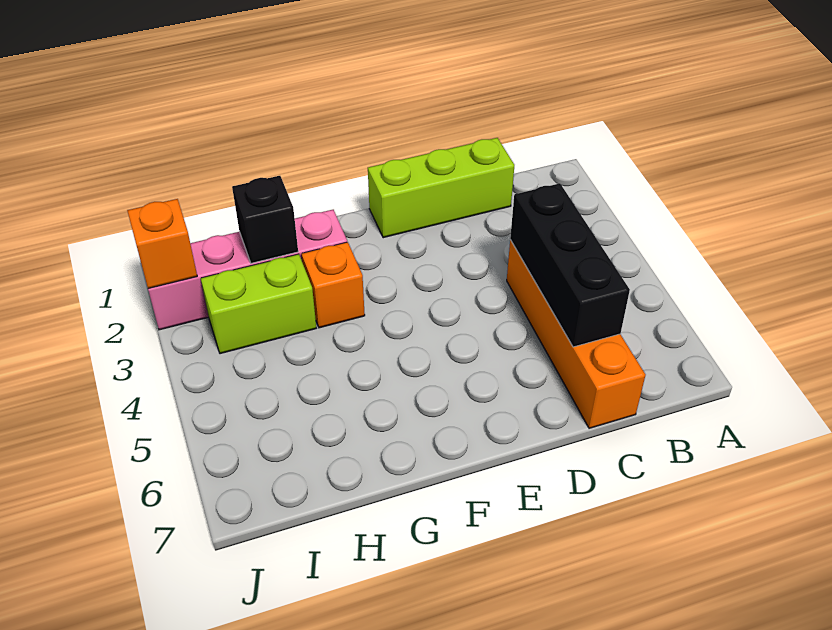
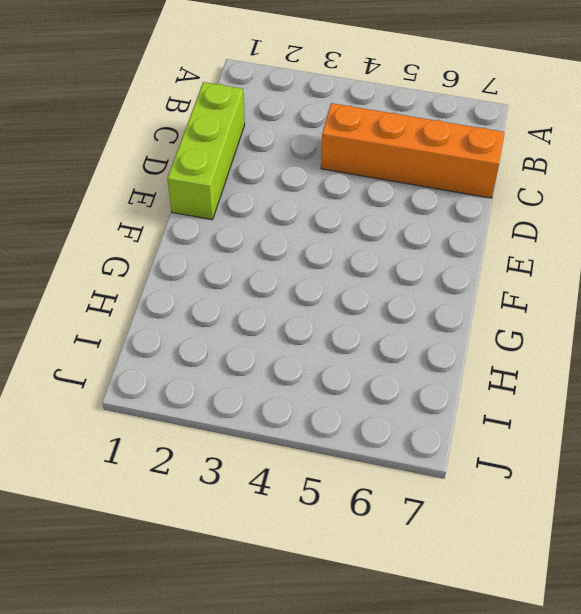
none -> pink 1x4 brick [148,210,347,330]
none -> orange 1x1 brick [302,242,365,328]

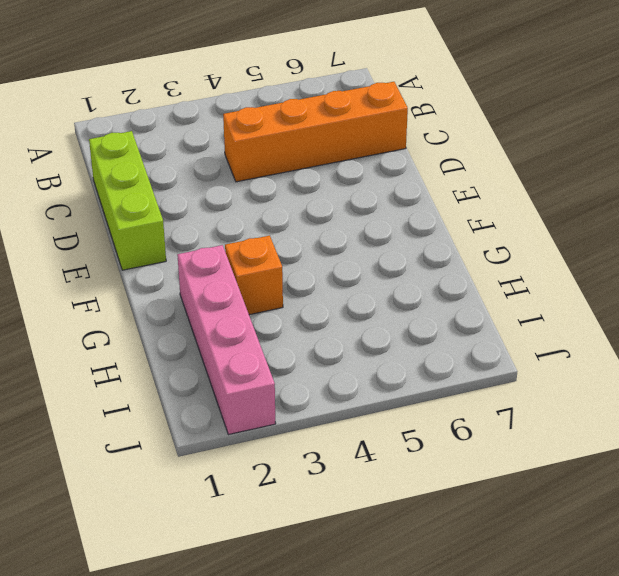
none -> lime 1x2 brick [201,254,316,354]
none -> black 1x3 brick [510,183,630,347]

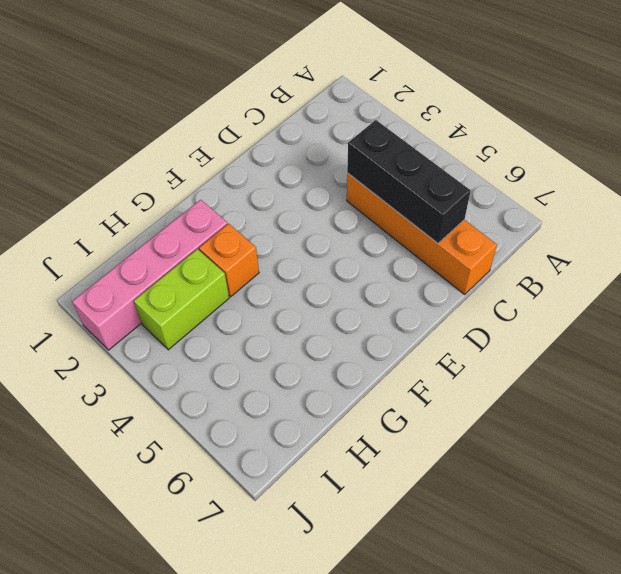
none -> lime 1x3 brick [368,138,514,238]
none -> black 1x1 brick [232,176,298,263]

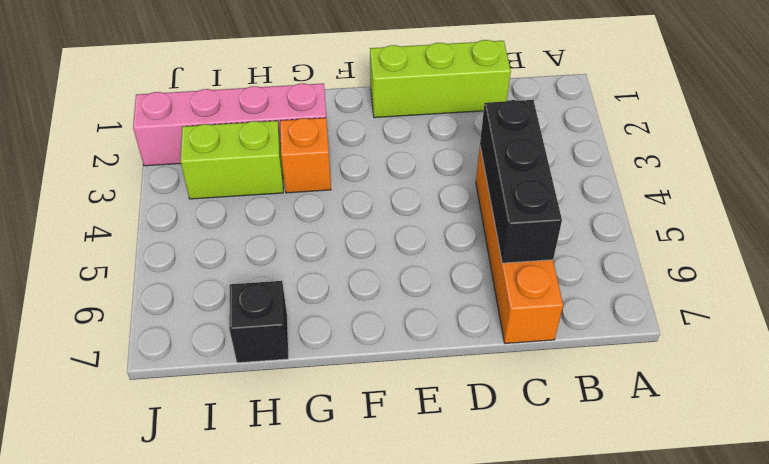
black 1x1 brick [229,281,288,363] -> black 1x1 brick moved to [232,176,298,263]
none -> orange 1x1 brick [127,199,197,288]

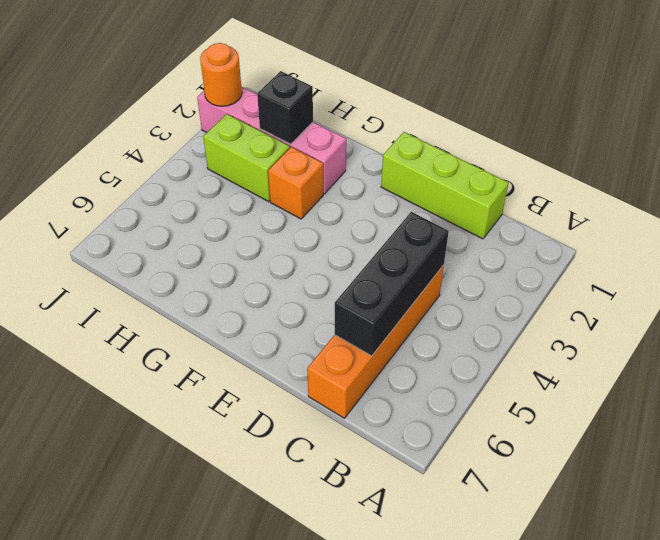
orange 1x1 round brick [200,43,242,106] -> orange 1x1 brick [127,199,197,288]

